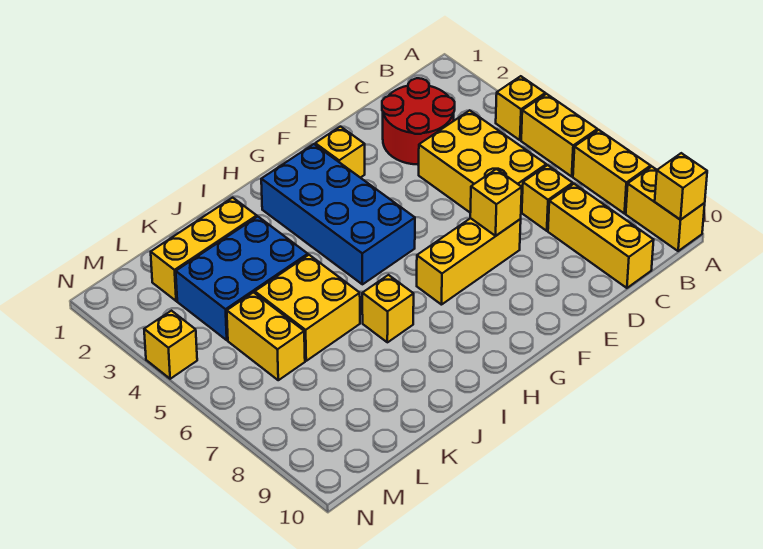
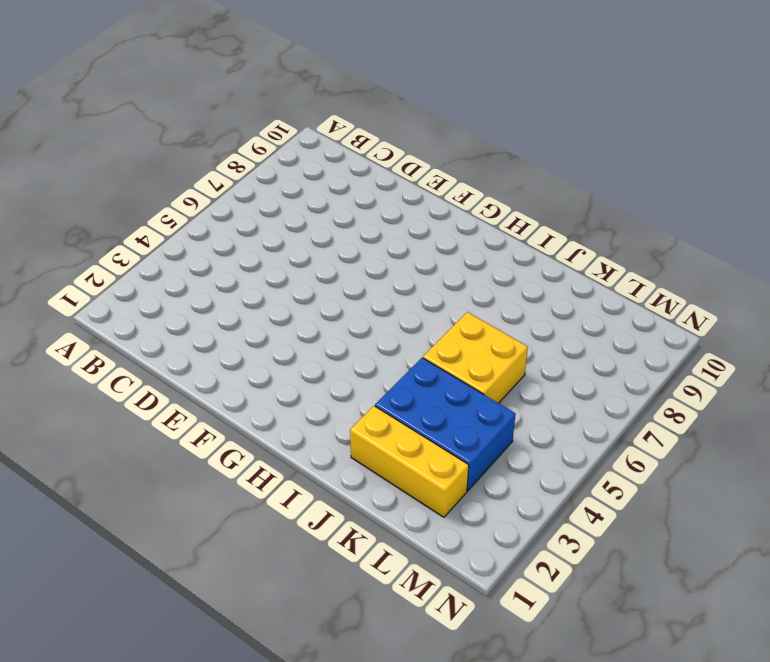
none -> yellow 1x1 brick [496,76,545,140]
none -> yellow 1x2 brick [521,94,597,176]
none -> yellow 1x2 brick [573,130,651,213]

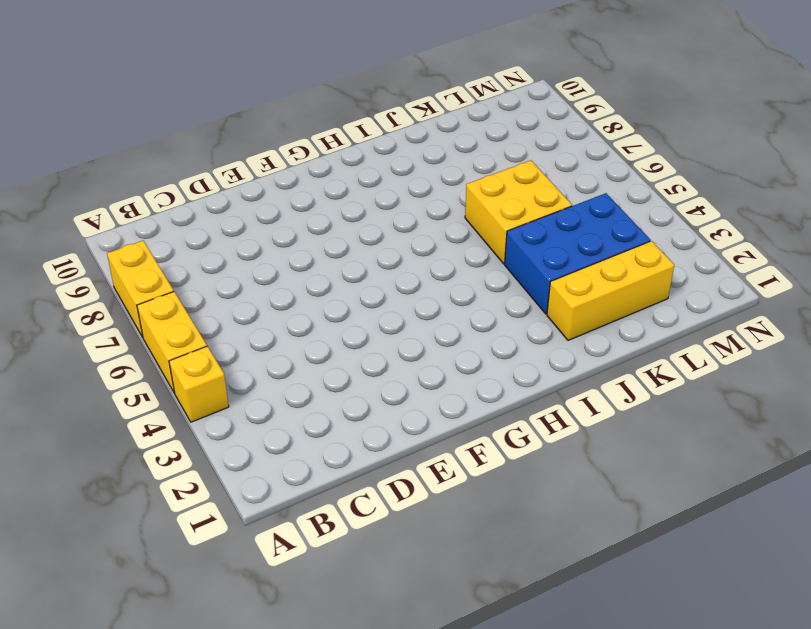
none -> yellow 1x2 brick [626,167,705,251]
none -> red 2x2 round brick [382,78,455,164]
none -> yellow 2x3 brick [419,110,546,213]

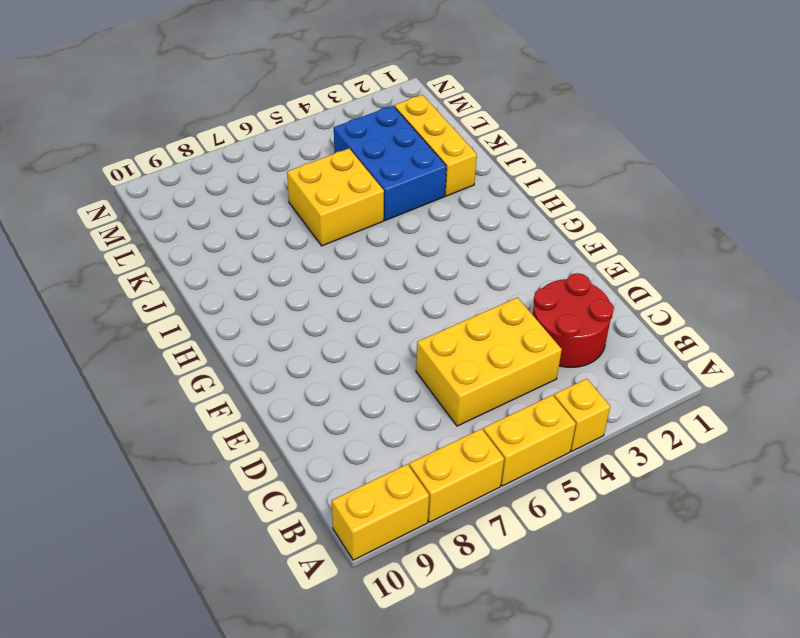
none -> yellow 1x1 brick [522,165,573,231]
none -> yellow 1x3 brick [548,184,654,288]
none -> yellow 1x3 brick [417,218,521,305]

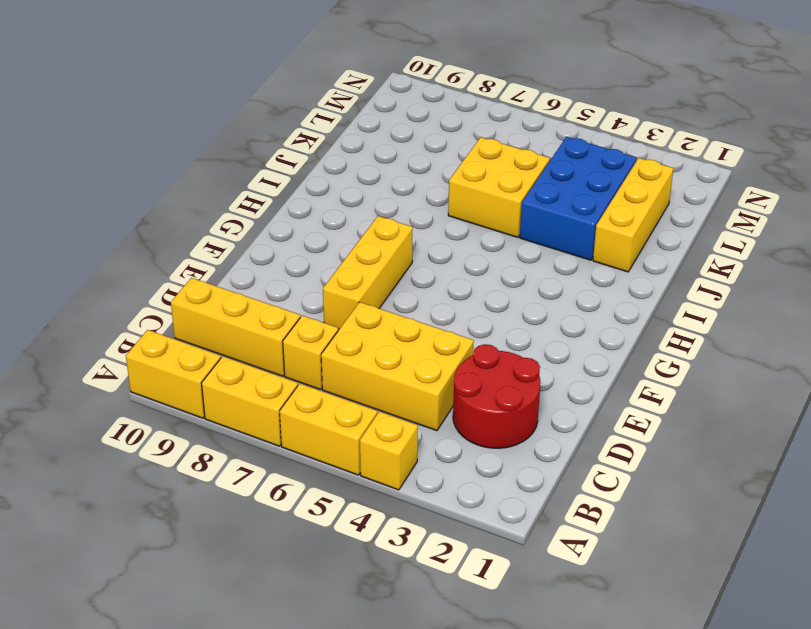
none -> yellow 1x1 brick [315,127,365,178]
none -> blue 2x4 brick [261,144,415,284]
none -> yellow 1x1 brick [362,275,414,342]

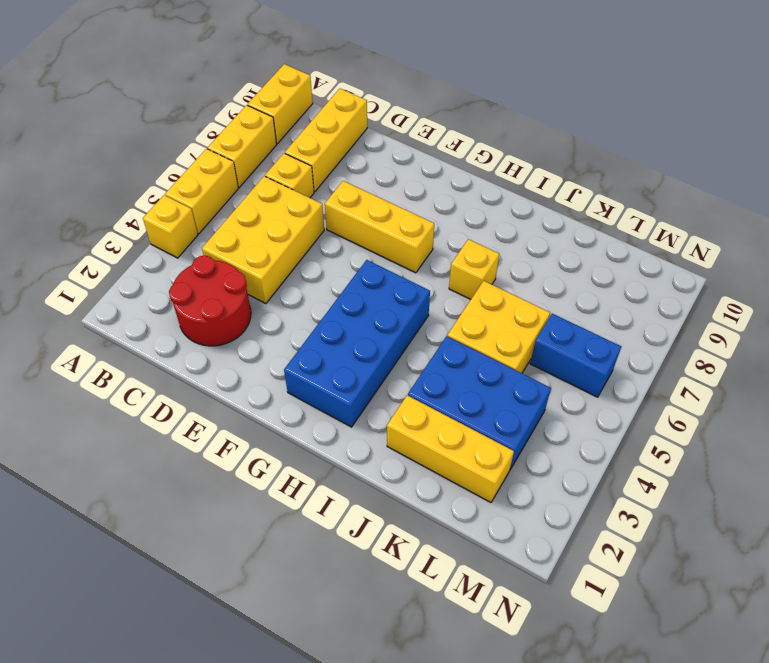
blue 1x2 brick [530,314,621,397] -> yellow 1x2 brick [227,292,305,380]
none -> yellow 1x1 brick [315,127,365,178]
none -> yellow 1x1 brick [144,311,197,379]
none -> yellow 1x1 brick [655,153,707,220]

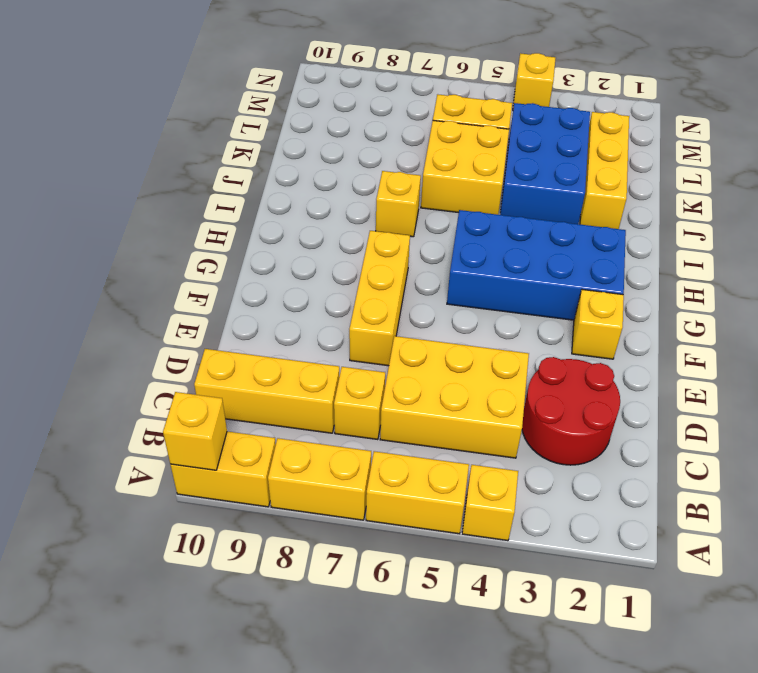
none -> yellow 1x1 brick [470,169,522,236]

